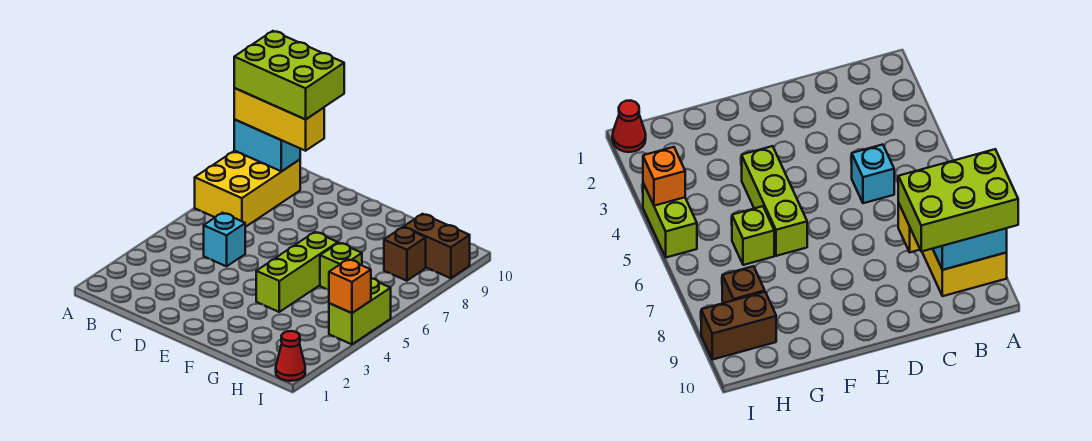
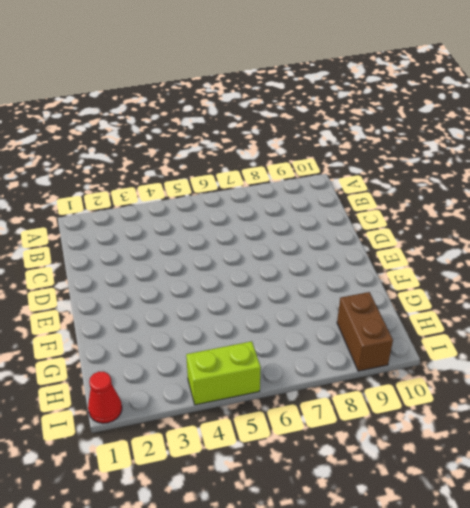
none -> yellow 2x3 brick [195,151,300,227]
none -> cyan 1x1 brick [204,213,245,266]
none -> lime 1x3 brick [256,232,338,312]

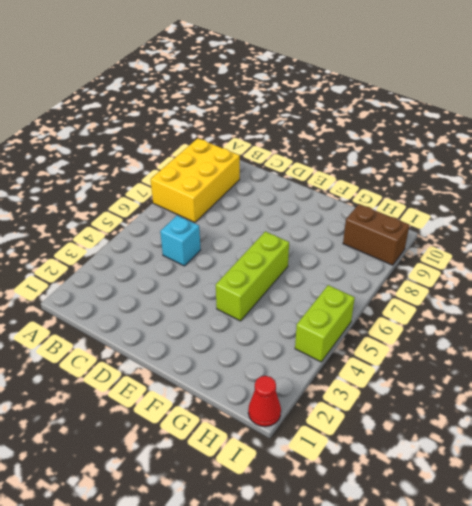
none -> lime 1x1 brick [320,243,362,290]
none -> brown 1x1 brick [384,227,426,281]
none -> cyan 1x2 brick [234,120,300,171]

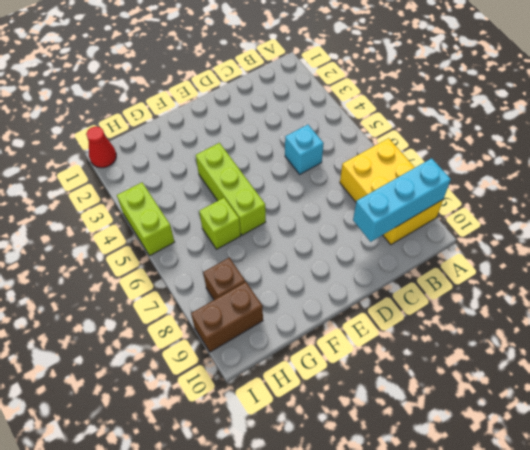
cyan 1x3 brick [353,158,451,242] -> cyan 1x2 brick [234,120,300,171]
none -> orange 1x1 brick [329,259,371,313]
none -> yellow 1x3 brick [234,88,324,151]
none -> lime 2x3 brick [234,31,344,119]

